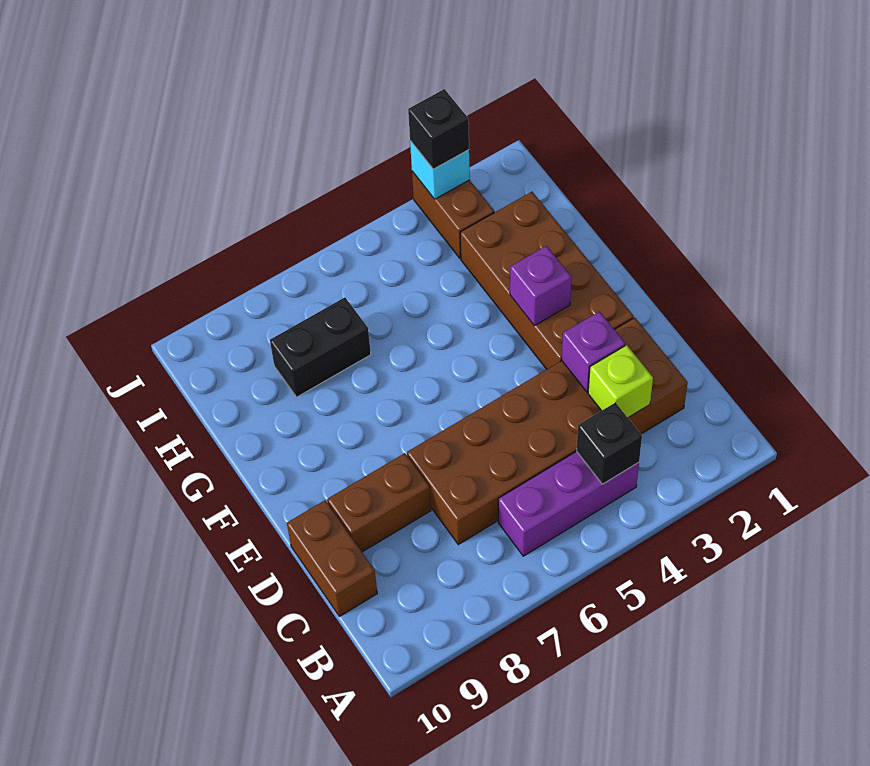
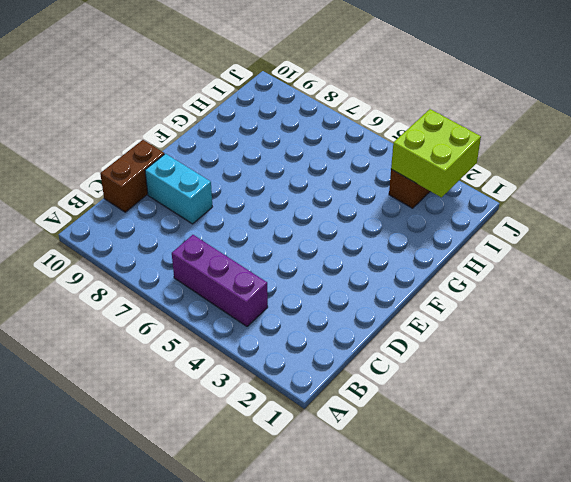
cyan 1x2 brick [145,154,212,224] -> brown 1x2 brick [327,453,431,552]
lime 2x2 brick [391,109,481,197] -> cyan 1x1 brick [410,141,470,199]
none -> brown 2x6 brick [407,318,688,544]
none -> brown 2x4 brick [460,192,634,369]
none -> black 1x2 brick [270,297,371,397]

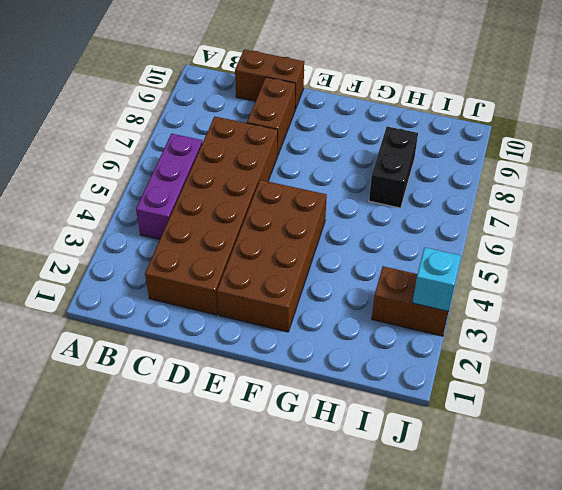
brown 2x4 brick [217,180,327,332] -> brown 2x4 brick turned to [460,192,634,369]
none -> black 1x1 brick [577,402,642,484]
none -> lime 1x1 brick [588,345,653,417]
none -> purple 1x1 brick [562,311,625,392]

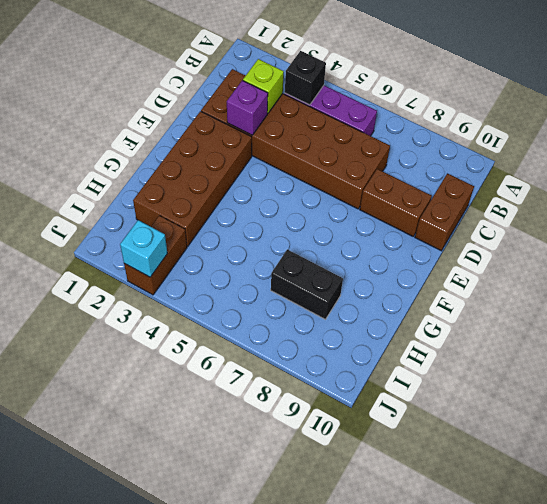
none -> purple 1x1 brick [510,246,572,326]
none -> black 1x1 brick [408,89,469,169]

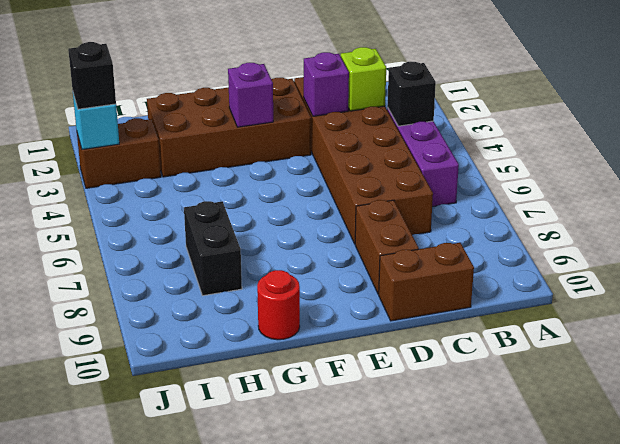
red 1x1 round brick [257,270,300,340] -> none

